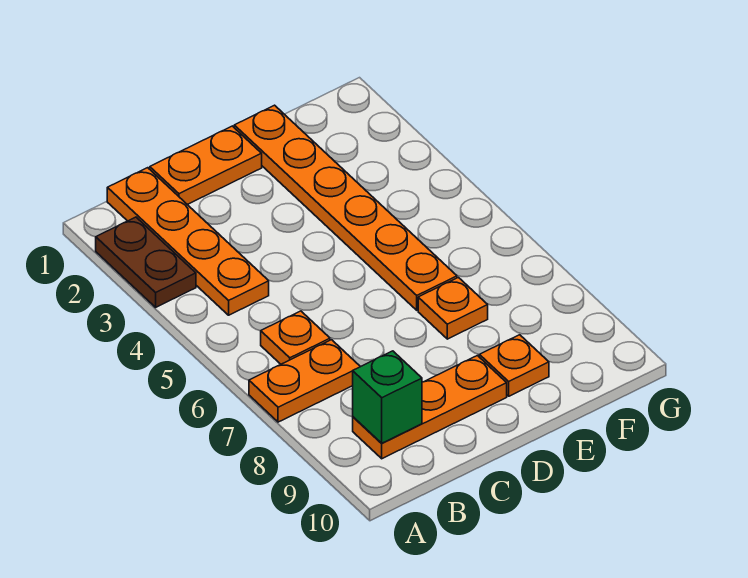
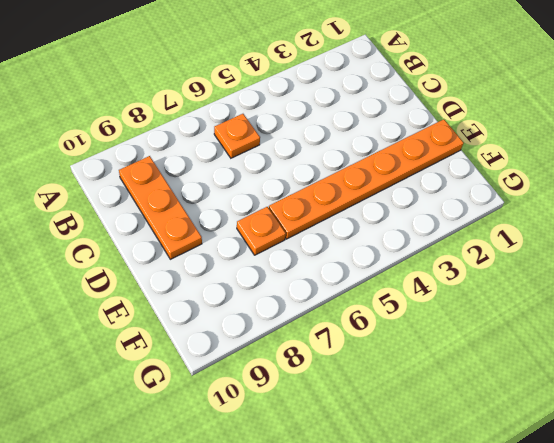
none -> brown 1x2 plate [96,217,196,307]
none -> orange 1x2 plate [249,340,360,422]

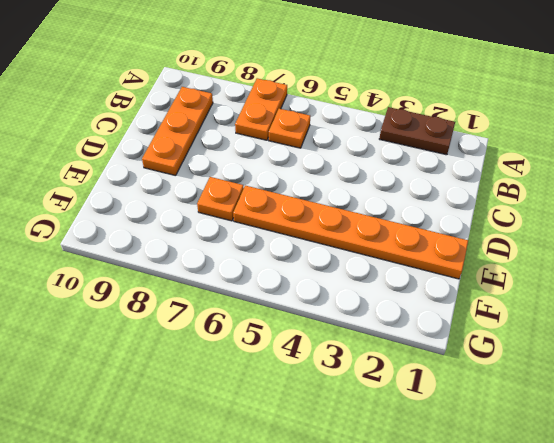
none -> orange 1x4 plate [107,168,269,315]
none -> orange 1x2 plate [150,126,262,205]

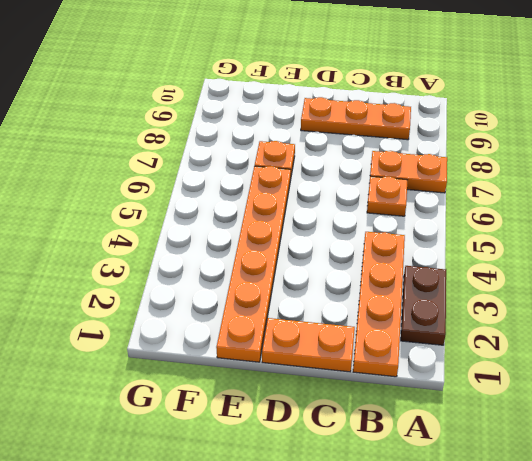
none -> orange 1x1 plate [479,335,549,396]
none -> green 1x1 brick [353,351,422,443]

